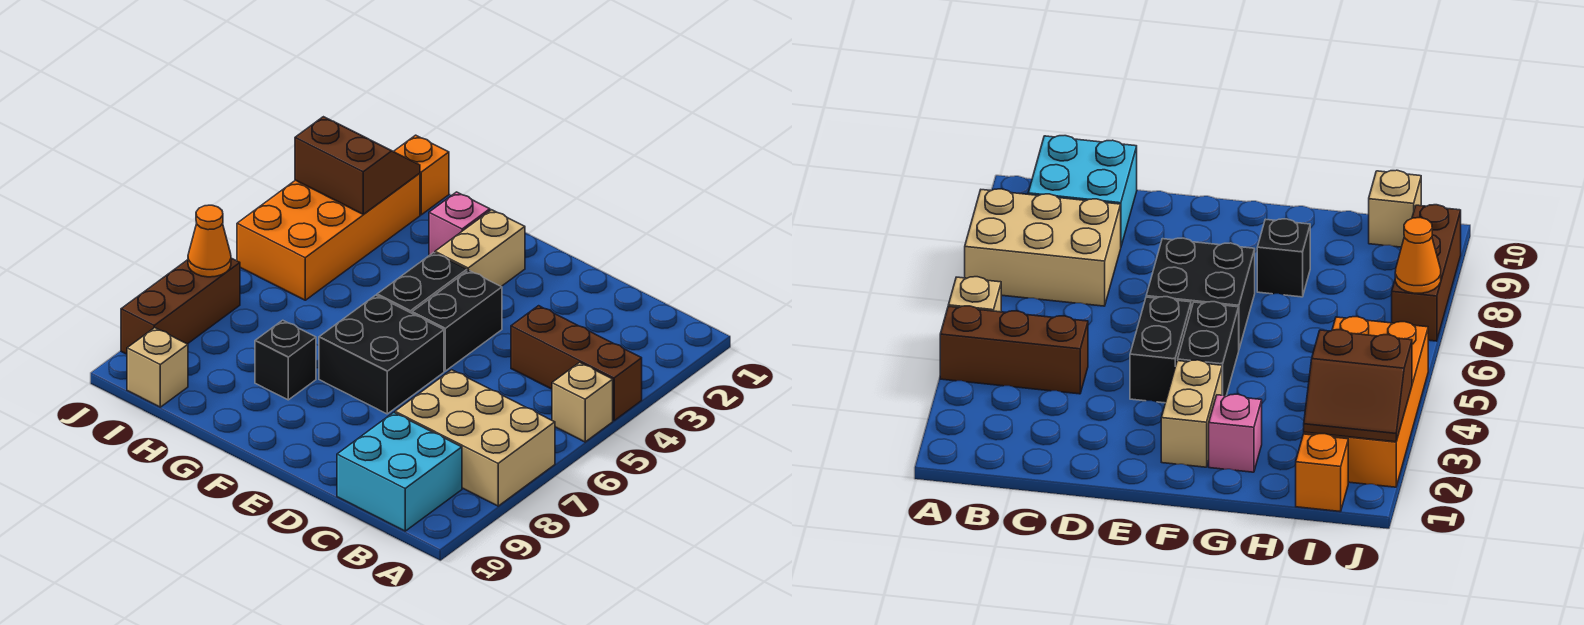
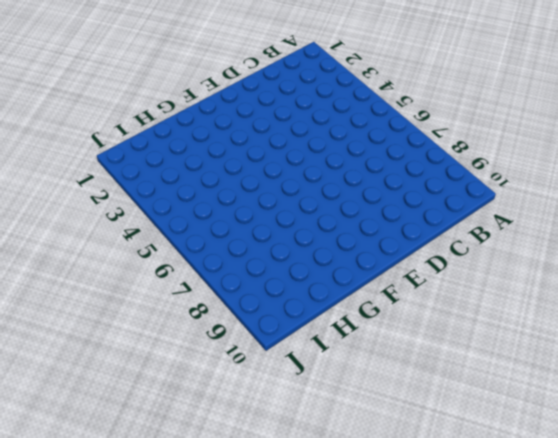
none -> brown 1x3 brick [511,306,642,420]
none -> tan 1x1 brick [552,362,613,442]
none -> tan 2x3 brick [395,370,555,506]

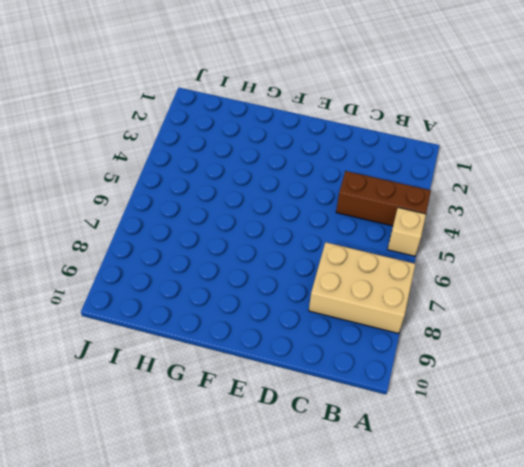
none -> cyan 2x2 brick [337,412,462,531]
none -> black 1x2 brick [412,270,502,371]
none -> black 2x2 brick [319,295,444,414]

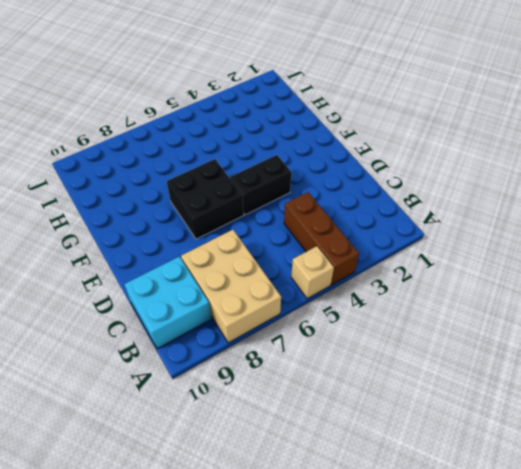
none -> tan 1x2 brick [435,210,525,287]
none -> black 1x2 brick [377,253,467,313]
none -> pink 1x1 brick [429,192,490,255]

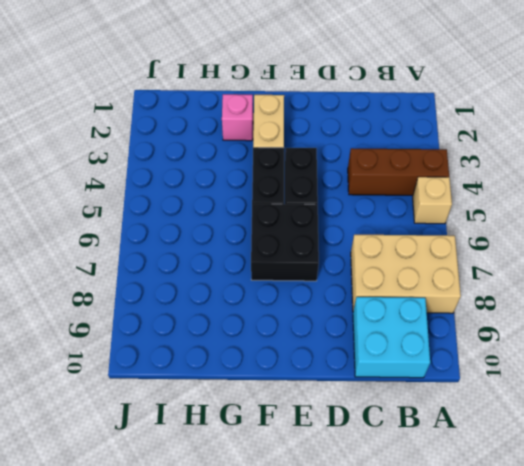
none -> black 1x1 brick [255,320,316,400]
none -> orange 1x1 brick [394,135,449,215]
none -> orange 2x4 brick [237,173,420,300]

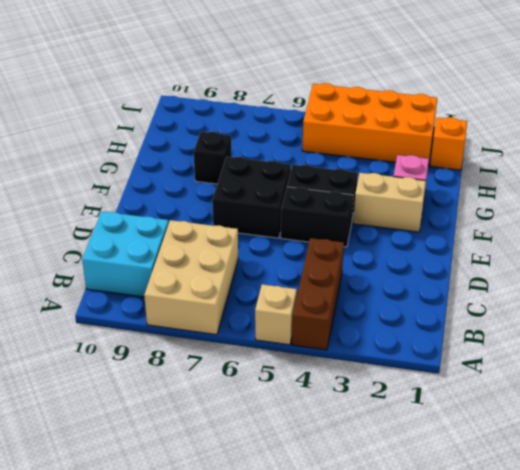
none -> tan 1x1 brick [127,328,188,407]
none -> brown 1x3 brick [121,258,240,354]
none -> brown 2x2 slope [295,117,420,215]

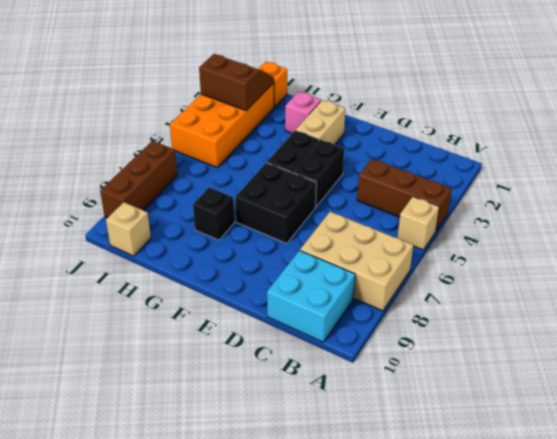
none -> orange 1x1 cone [188,205,231,277]

